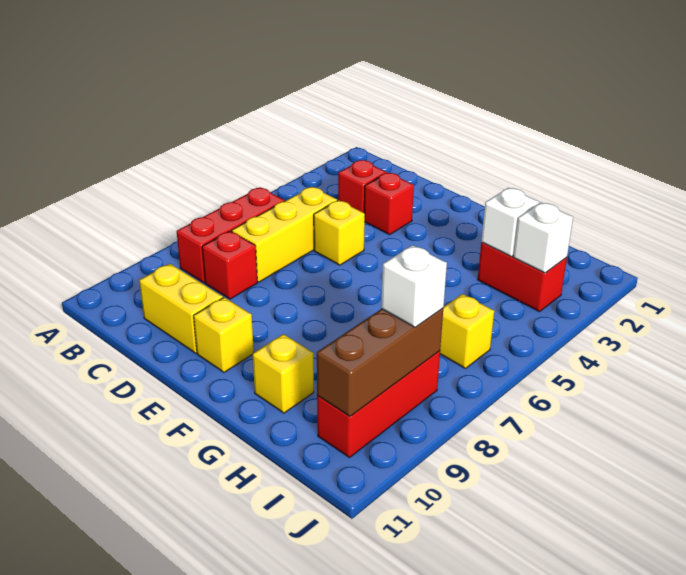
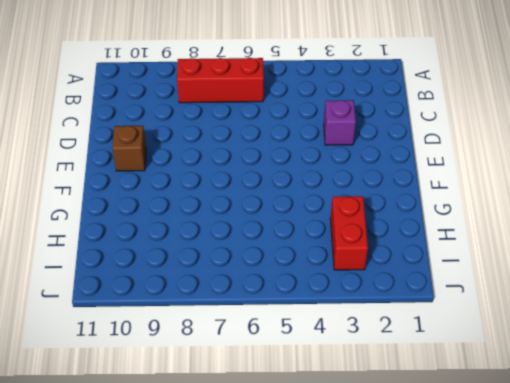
purple 1x1 brick [324,100,356,145] -> red 1x1 brick [364,173,414,235]
brown 1x1 brick [112,126,146,171] -> yellow 1x1 brick [194,297,254,372]
none -> red 1x1 brick [338,160,386,213]
none -> yellow 1x3 brick [232,187,337,282]
none -> red 1x1 brick [202,231,257,299]

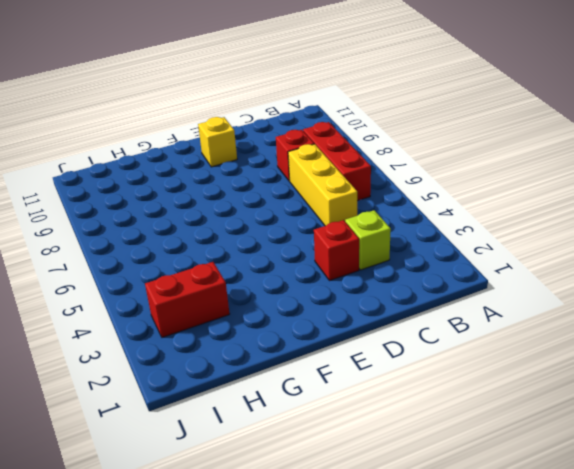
lime 1x1 brick [345,210,391,270] -> red 1x1 brick [338,160,386,213]
none -> yellow 1x2 brick [139,264,223,353]
none -> yellow 1x1 brick [314,200,365,265]
none -> yellow 1x1 brick [253,334,314,413]

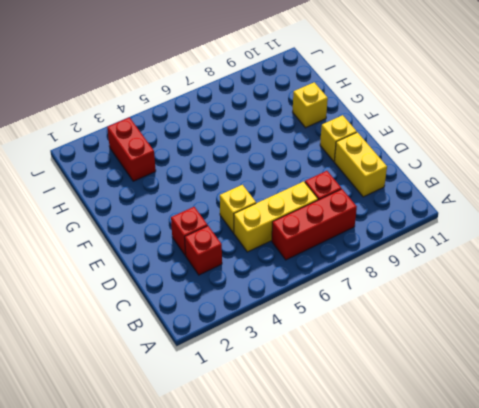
none -> yellow 1x1 brick [440,294,494,369]
none -> red 1x3 brick [317,351,440,458]
none -> white 1x1 brick [481,188,539,257]

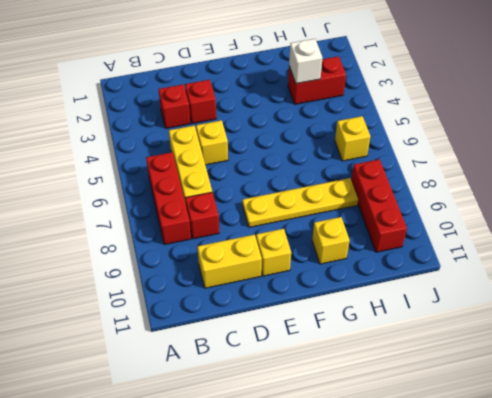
yellow 1x4 plate [242,178,358,227] -> none
none -> white 1x1 brick [514,203,573,273]
none -> brown 1x3 brick [317,308,443,416]
none -> white 1x1 brick [381,245,447,327]

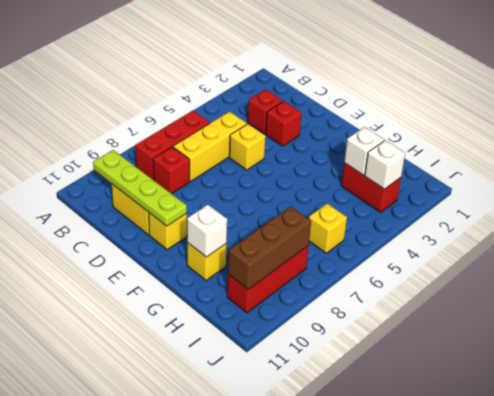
lime 1x4 plate [93,150,187,226] -> none
white 1x1 brick [187,205,227,257] -> white 1x1 brick moved to [381,245,447,327]

